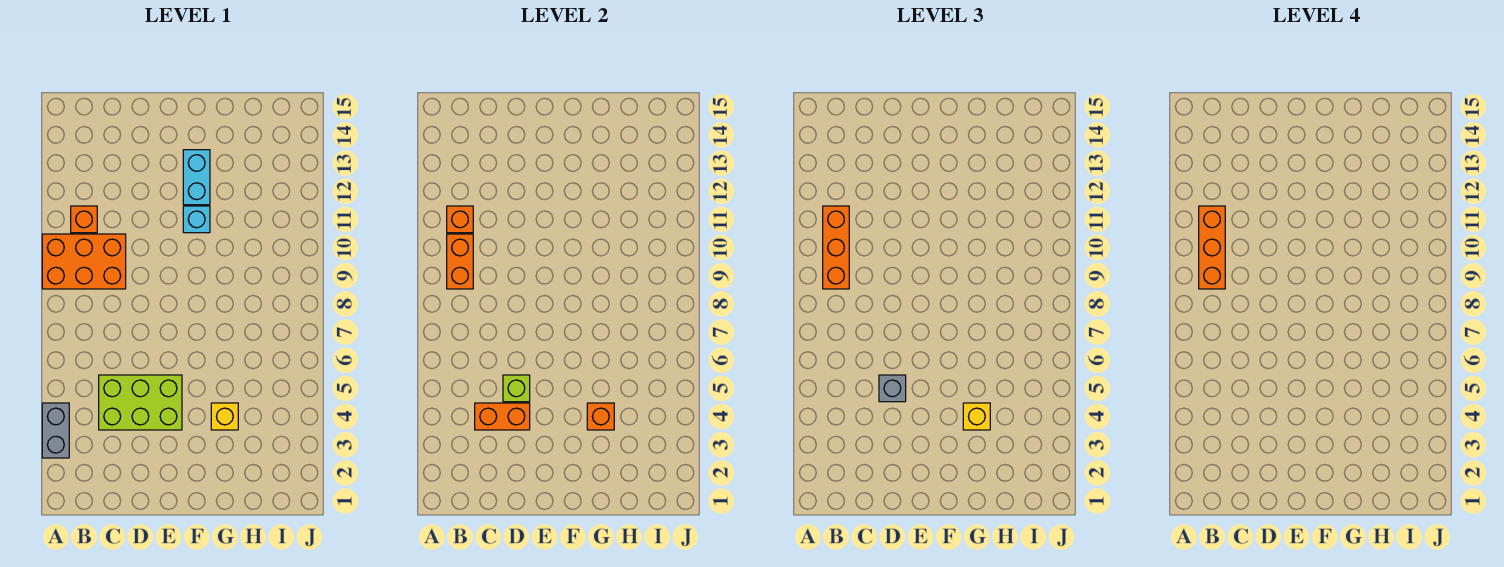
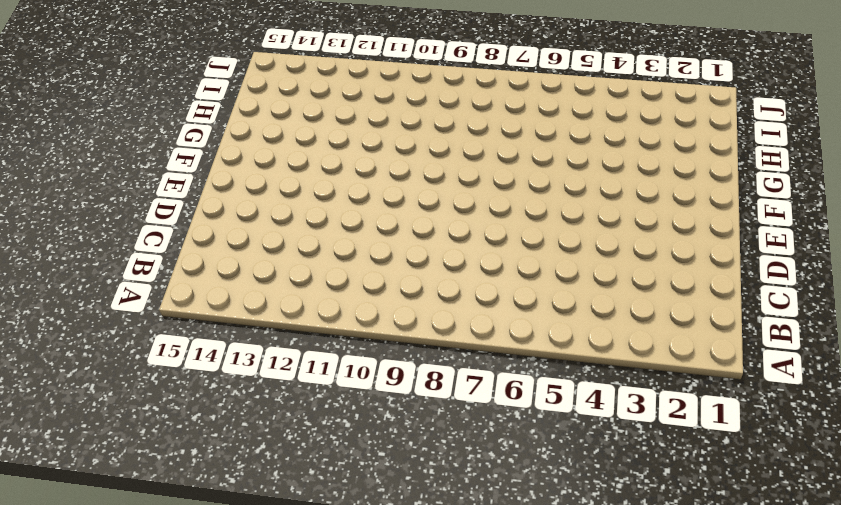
none -> grey 1x2 brick [42,403,69,458]
none -> orange 2x3 brick [42,234,126,289]
none -> orange 1x1 brick [71,206,97,233]

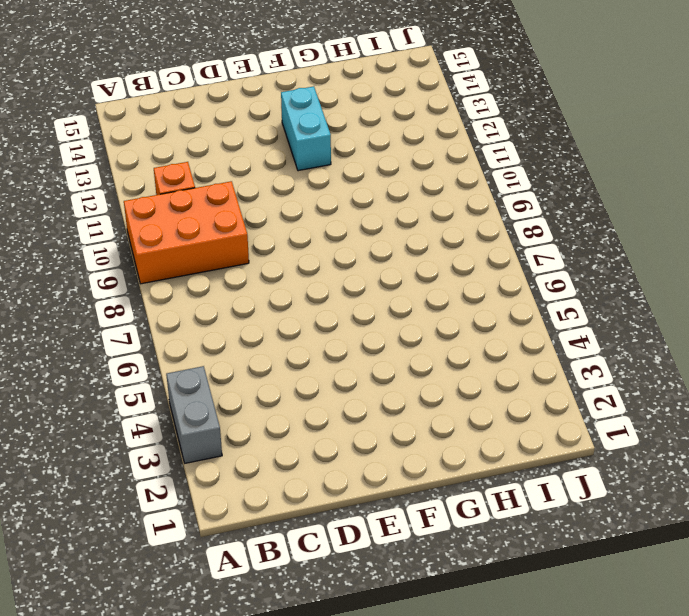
none -> lime 2x3 brick [99,375,182,430]
none -> cyan 1x1 brick [183,206,210,233]
none -> yellow 1x1 brick [211,403,238,430]

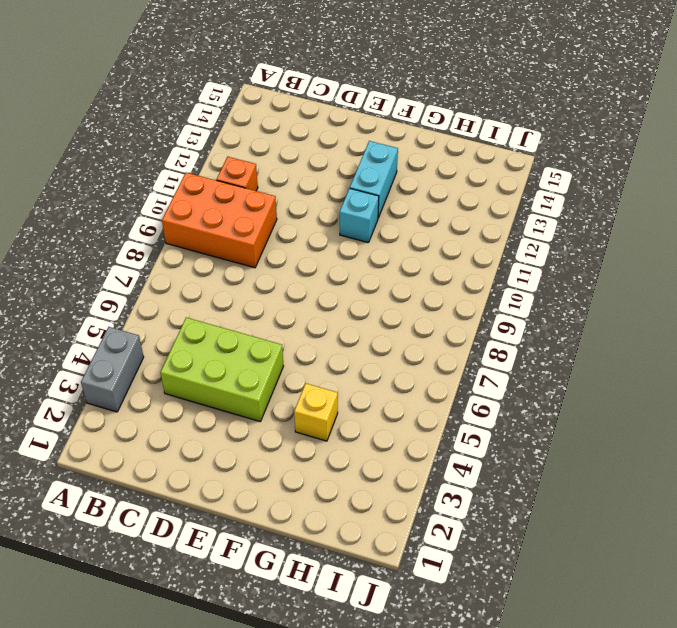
none -> orange 1x2 brick [447,234,473,289]
none -> orange 1x1 brick [447,206,473,233]
none -> orange 1x2 brick [475,403,530,430]

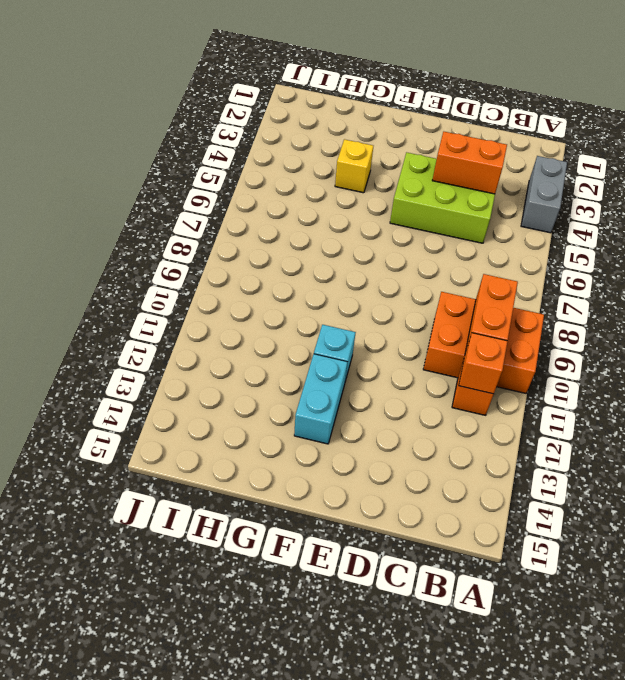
none -> lime 1x1 brick [503,375,530,402]
none -> orange 1x1 brick [587,403,614,430]
none -> orange 1x3 brick [823,206,849,289]

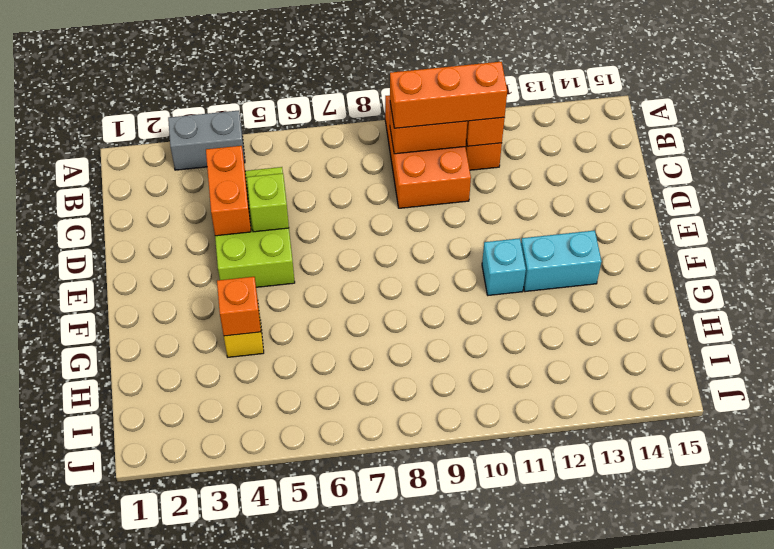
none -> grey 1x1 brick [879,375,906,402]
none -> yellow 1x1 brick [963,403,990,430]
none -> orange 1x3 brick [1199,206,1225,289]

